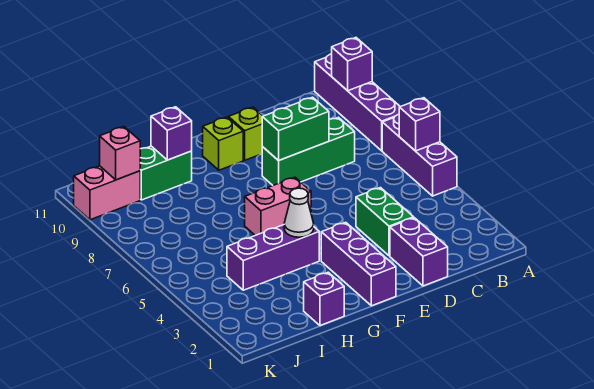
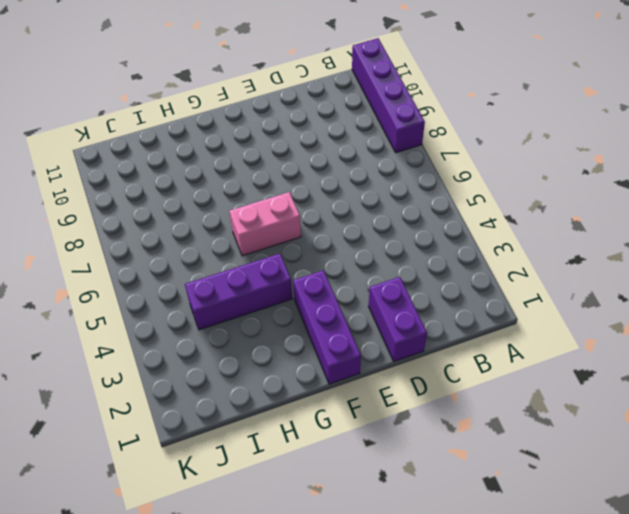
none -> purple 1x3 brick [382,114,457,196]
none -> green 1x3 brick [262,117,355,185]
none -> green 1x2 brick [356,188,414,256]

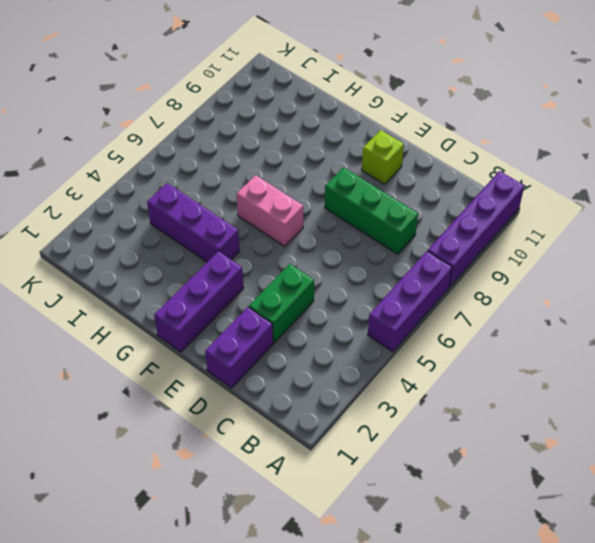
none -> lime 1x1 brick [203,117,243,170]
none -> purple 1x1 brick [304,272,344,326]
none -> green 1x2 brick [140,146,192,200]

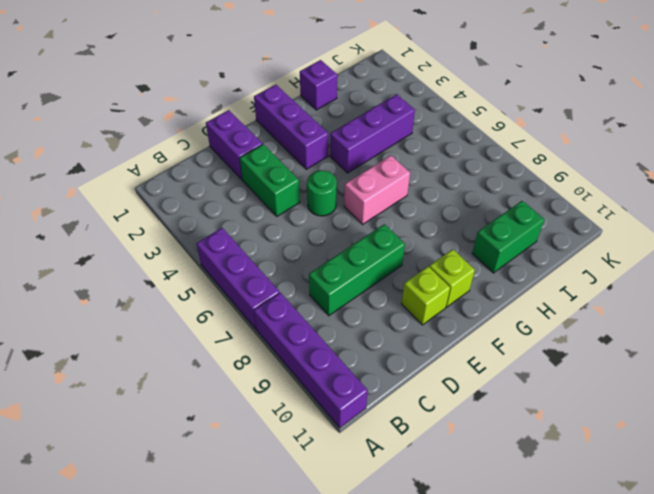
green 1x1 round brick [307,170,337,216] -> none
none -> pink 1x2 brick [74,166,140,220]
none -> purple 1x1 brick [399,98,440,151]
none -> purple 1x1 brick [332,38,372,91]

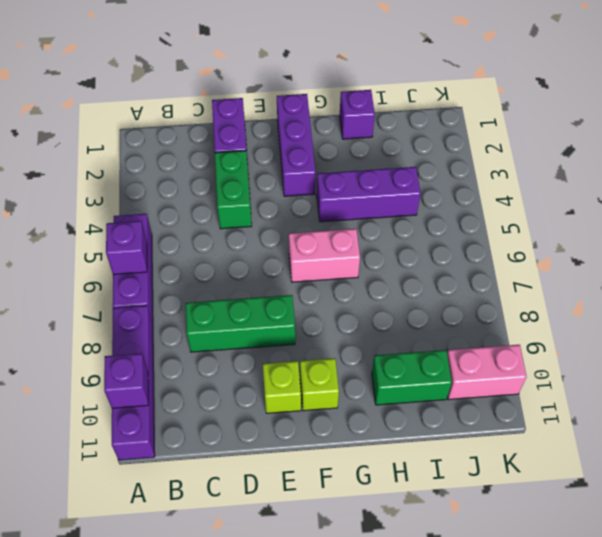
none -> green 1x2 brick [262,97,329,161]
none -> white 1x1 cone [284,188,314,237]
none -> purple 1x1 brick [151,107,192,160]

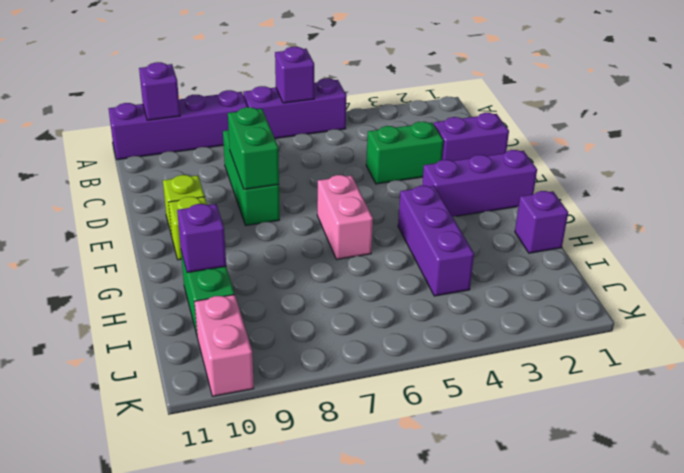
none -> white 1x1 cone [284,188,314,237]
none -> pink 1x1 brick [100,127,140,180]

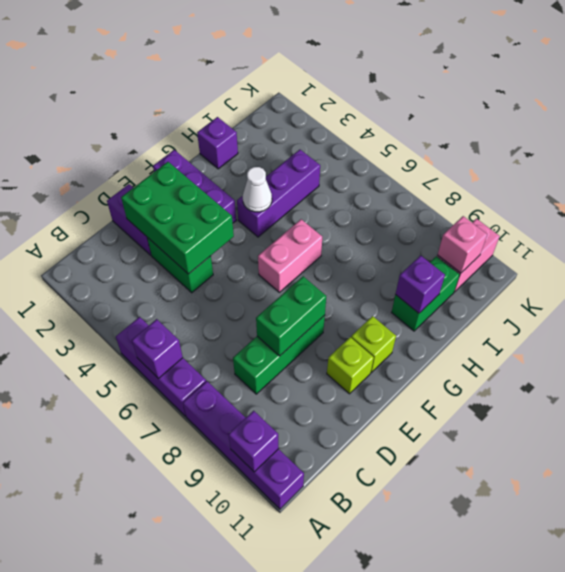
green 2x3 brick [121,162,234,274] -> none

